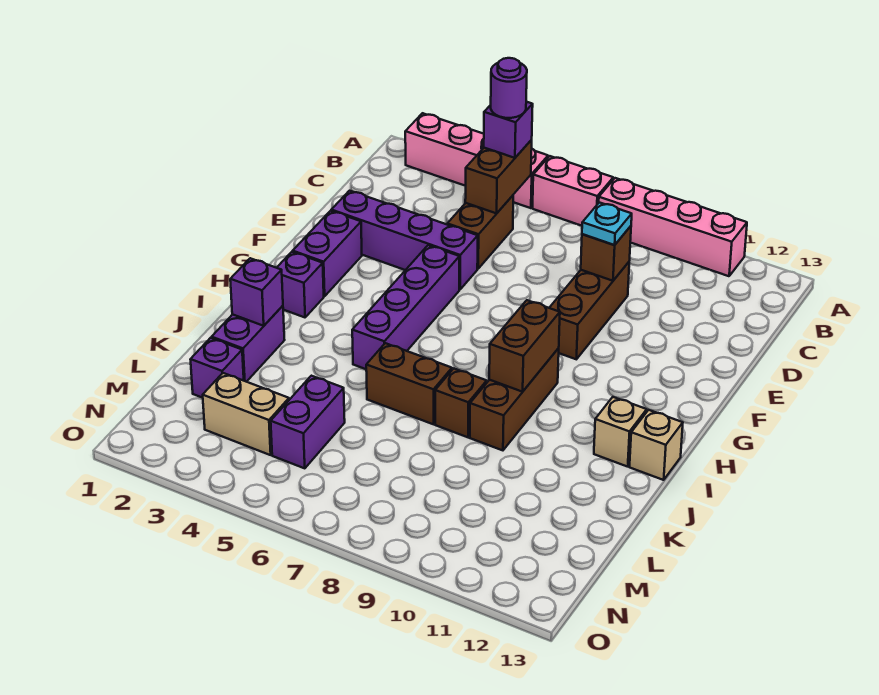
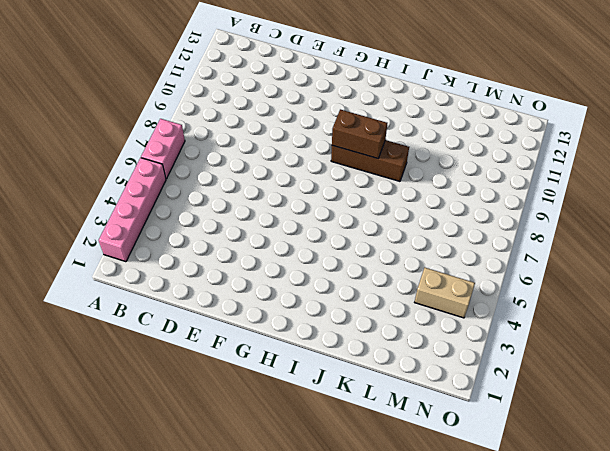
tan 1x2 brick [415,268,475,318] -> tan 1x2 brick turned to [203,373,289,455]
none -> pink 1x4 brick [599,178,747,276]
none -> brown 1x2 brick [447,196,513,269]
none -> brown 1x3 brick [549,262,629,359]

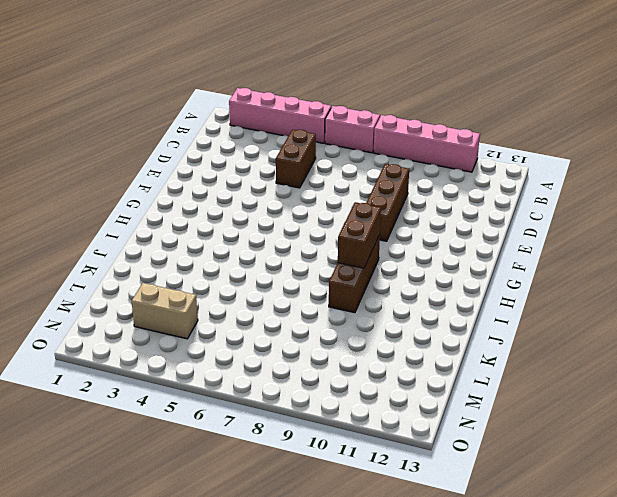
none -> purple 1x4 brick [331,191,478,290]
none -> purple 1x2 brick [293,211,362,296]
none -> purple 1x4 brick [352,245,460,369]

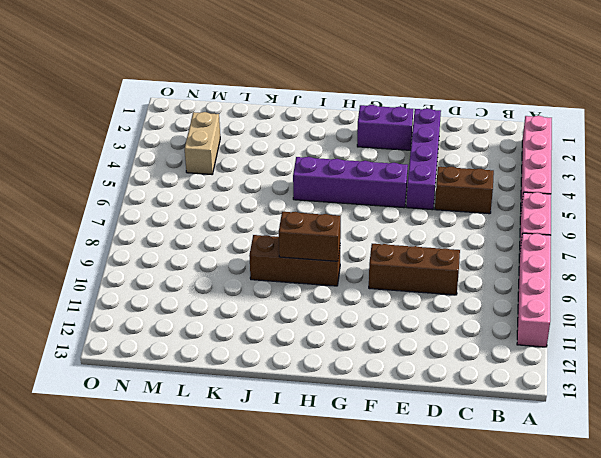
none -> purple 1x1 brick [277,252,324,317]
none -> tan 1x1 brick [594,397,647,467]
none -> tan 1x1 brick [630,410,683,480]

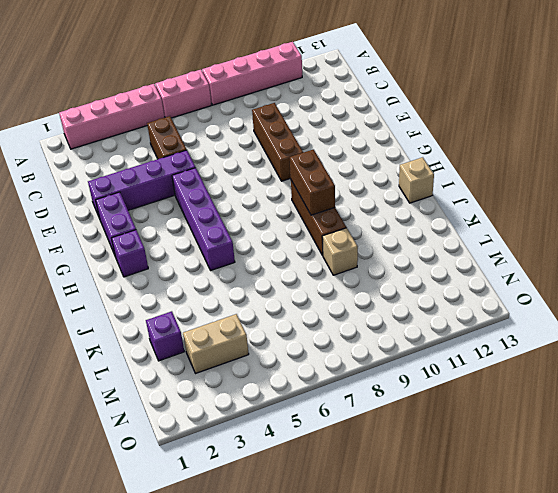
tan 1x1 brick [322,228,358,275] -> tan 1x1 brick moved to [594,397,647,467]
none -> purple 1x2 brick [212,306,284,382]
none -> brown 1x2 brick [366,343,452,424]
none -> brown 1x1 brick [435,369,487,437]

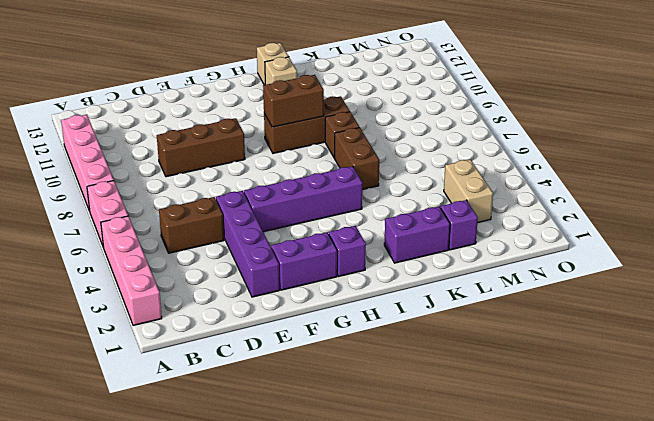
none -> purple 1x2 brick [271,376,345,468]
none -> brown 1x2 brick [465,140,532,213]
none -> brown 1x1 brick [581,226,631,281]

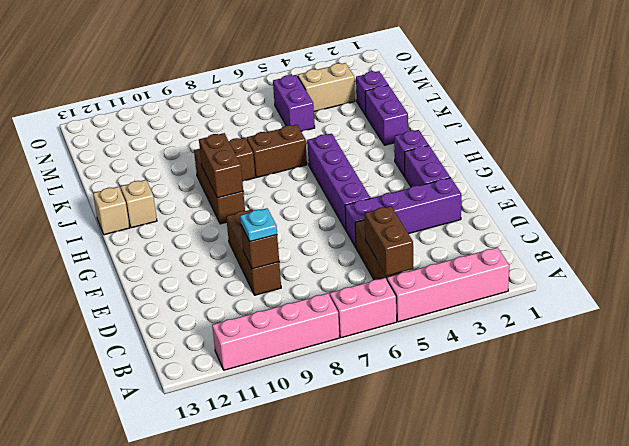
none -> purple 1x1 brick [230,258,283,326]
none -> purple 1x1 brick [484,102,533,158]
none -> purple 1x1 round brick [491,58,527,118]

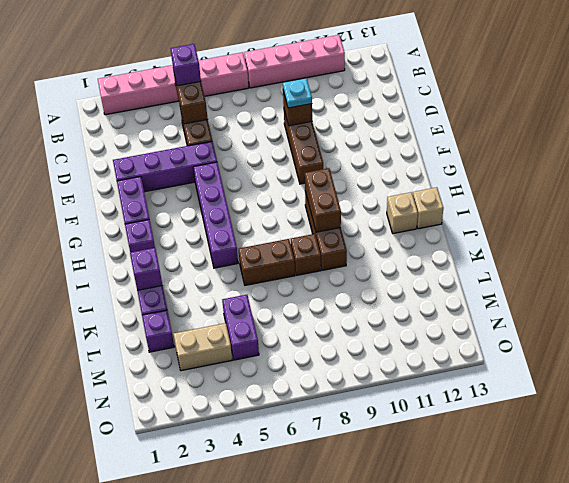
none -> purple 1x1 round brick [491,58,527,118]

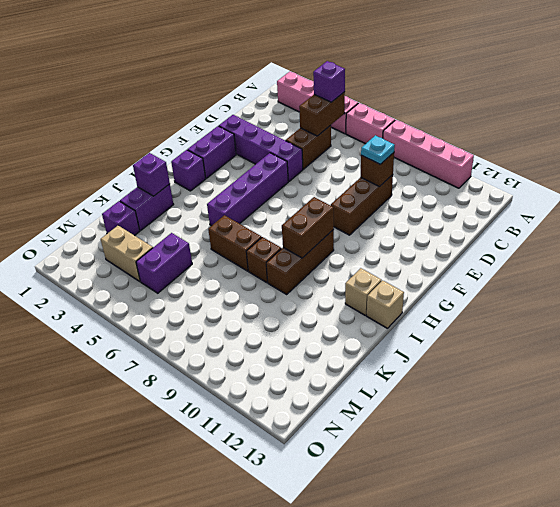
none -> purple 1x1 round brick [491,58,527,118]

